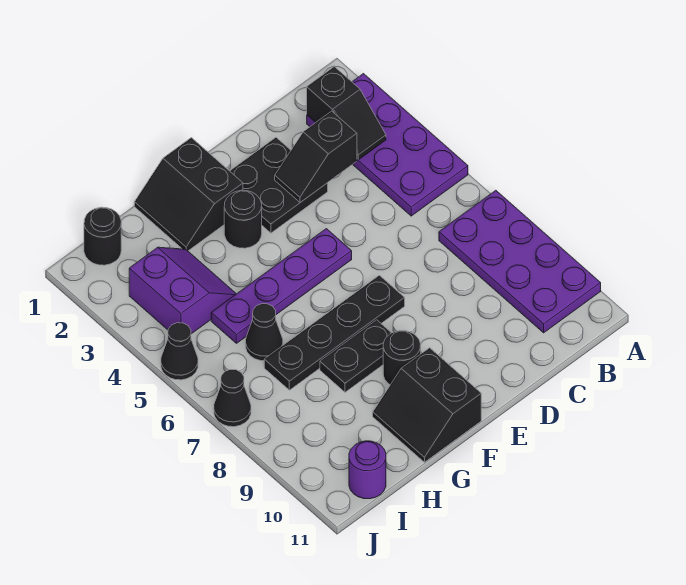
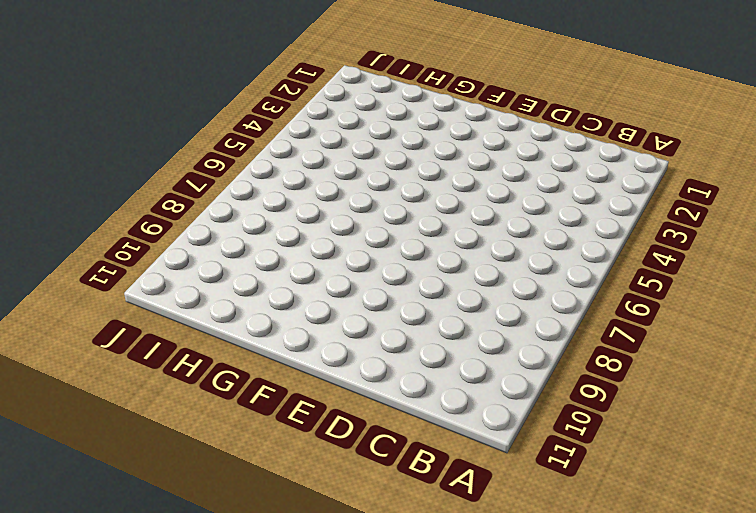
none -> purple 2x4 plate [307,74,468,216]
none -> purple 2x4 plate [439,190,601,333]
none -> black 2x2 plate [230,137,328,233]

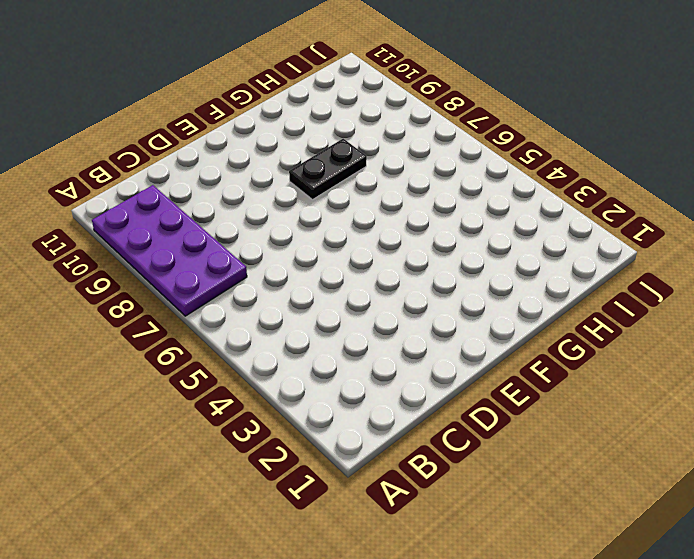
none -> purple 2x4 plate [307,74,468,216]
none -> black 2x2 plate [230,137,328,233]
none -> purple 1x4 plate [211,229,352,343]

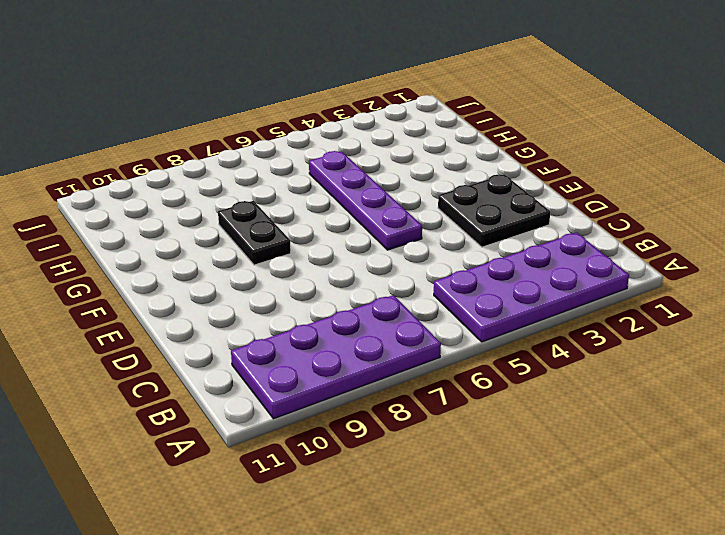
none -> black 1x4 plate [264,275,405,390]
none -> black 2x2 slope [134,138,243,251]
none -> black 1x1 round brick [224,190,262,248]

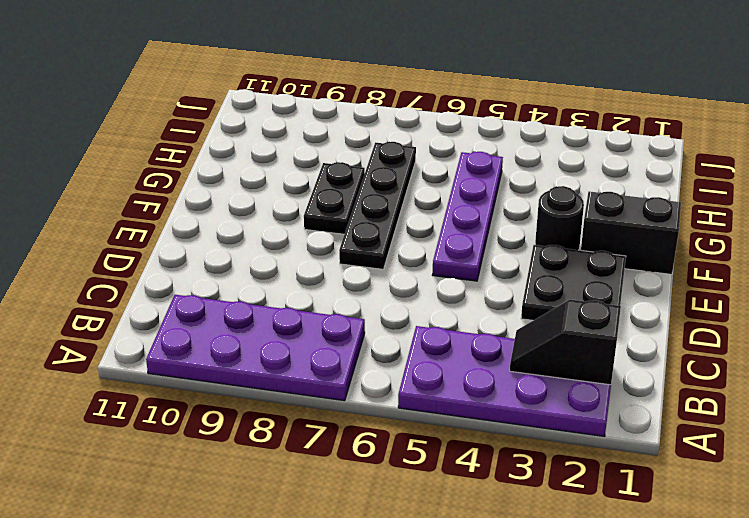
none -> black 1x1 round brick [383,331,421,385]
none -> black 2x2 slope [373,348,481,462]
none -> purple 2x2 slope [129,247,236,334]

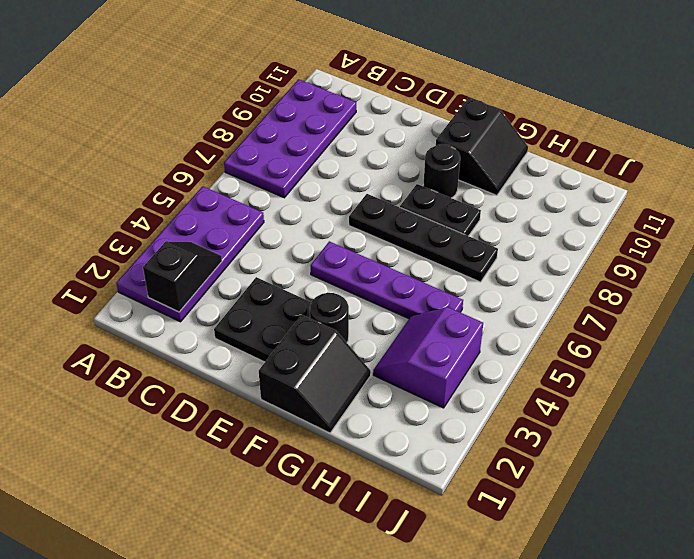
none -> black 1x1 cone [246,304,283,361]
none -> black 1x1 round brick [84,207,121,265]
none -> purple 1x1 round brick [349,441,386,499]

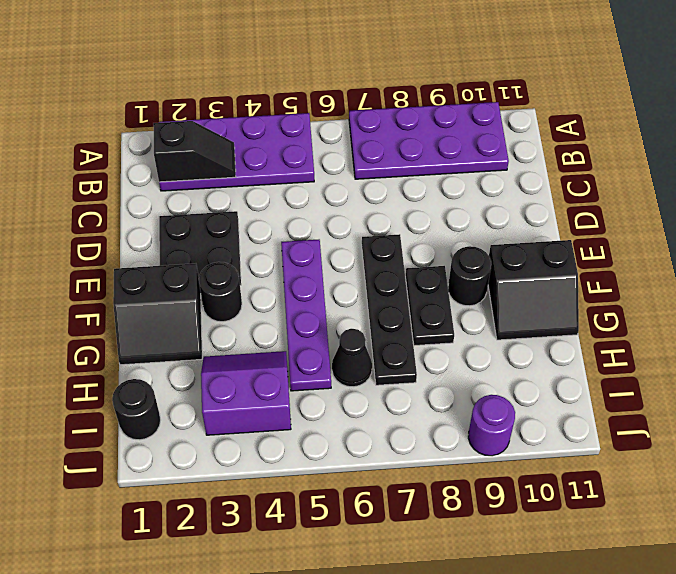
purple 1x1 round brick [468,395,515,456] -> purple 1x1 round brick moved to [349,441,386,499]
none -> black 1x1 cone [161,323,198,380]
none -> black 1x1 cone [214,370,251,427]
none -> black 1x2 slope [275,111,357,202]

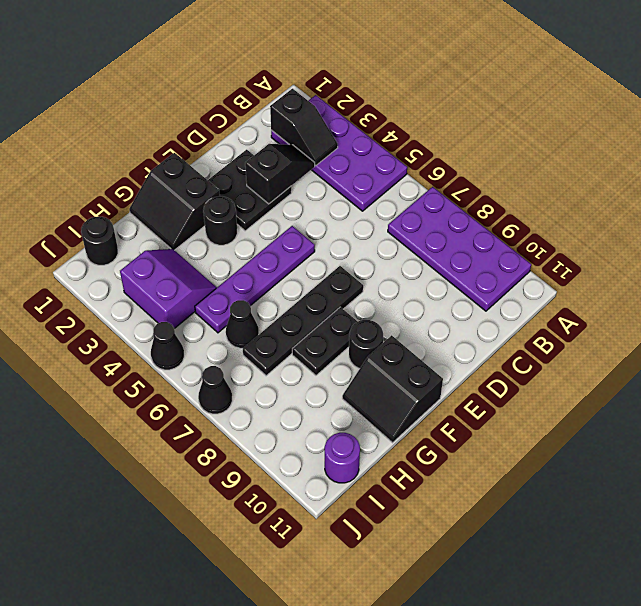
black 1x2 slope [245,144,315,204] -> black 1x2 slope turned to [275,111,357,202]

